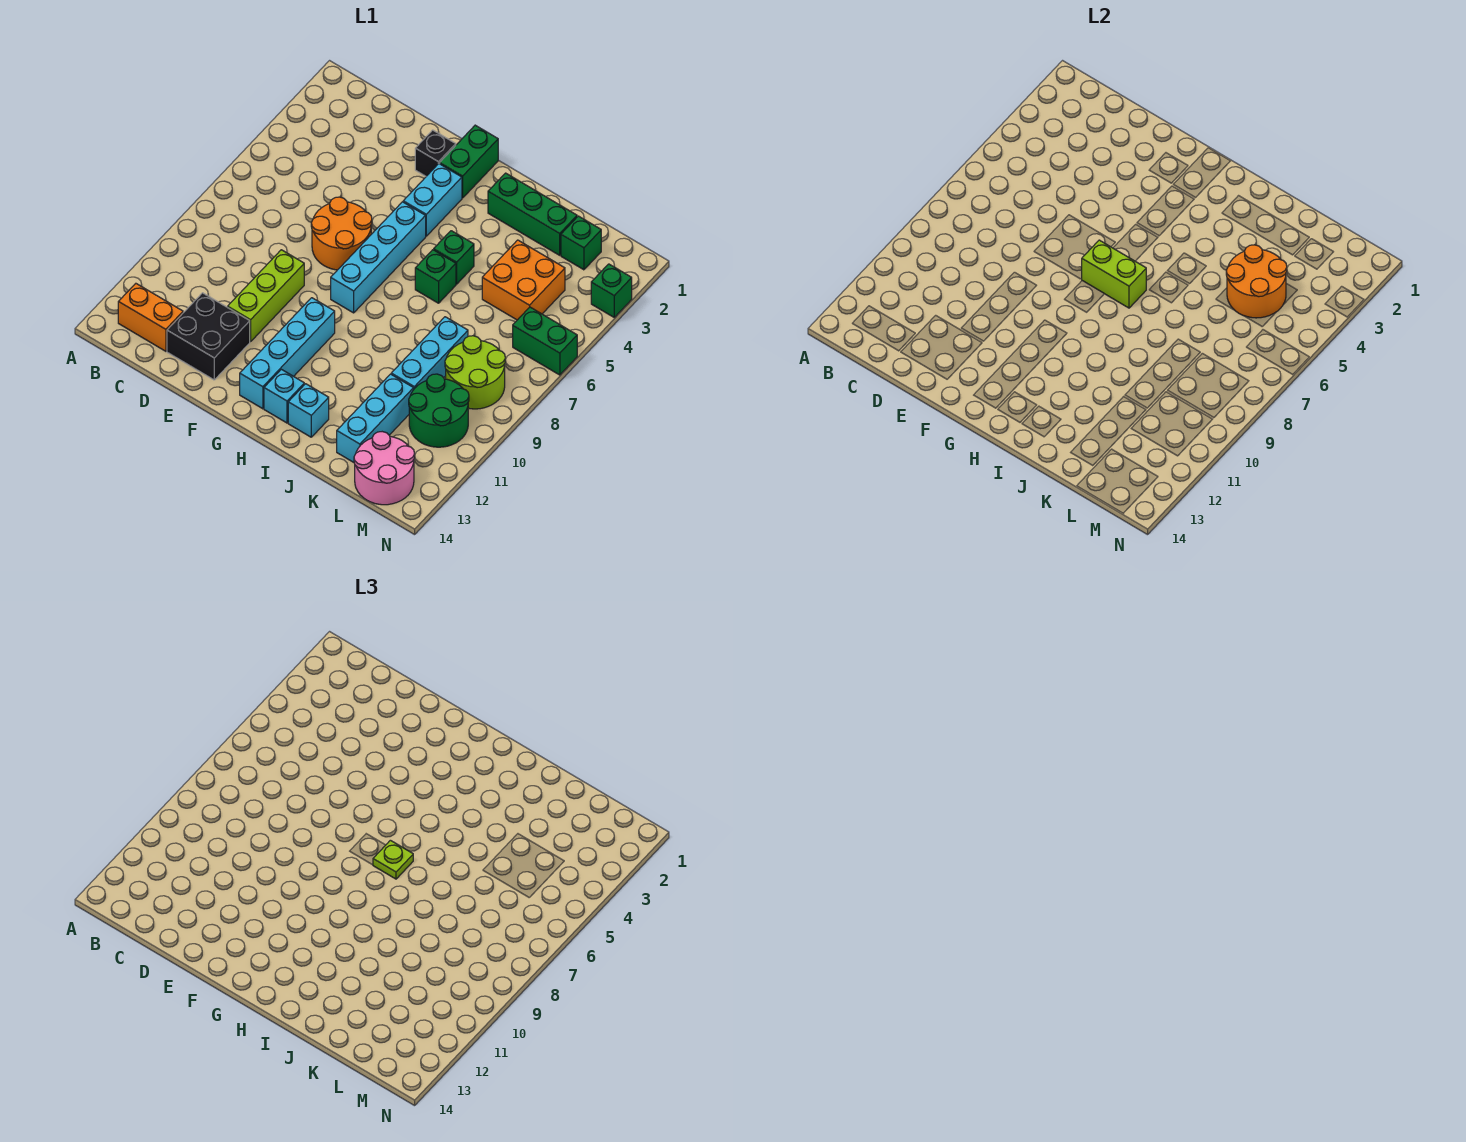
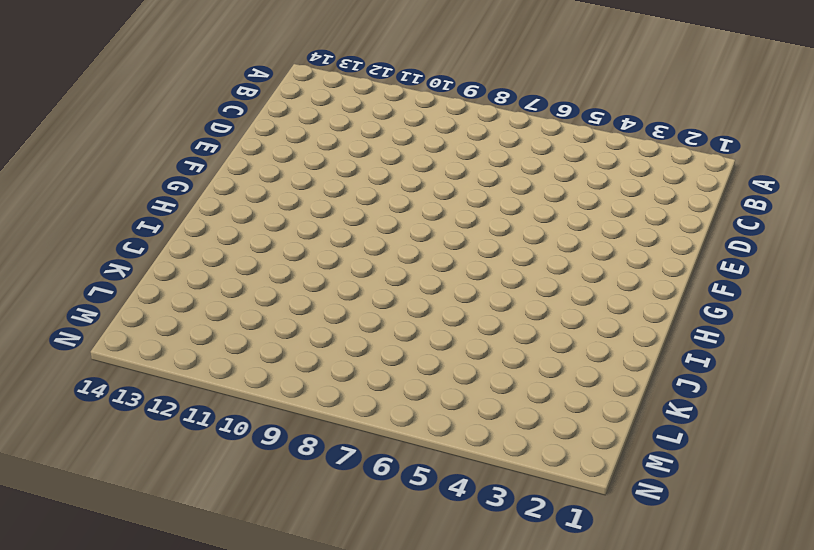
none -> orange 1x2 brick [118,284,183,351]
none -> black 2x2 brick [167,293,250,380]
none -> orange 2x2 round brick [311,197,372,270]

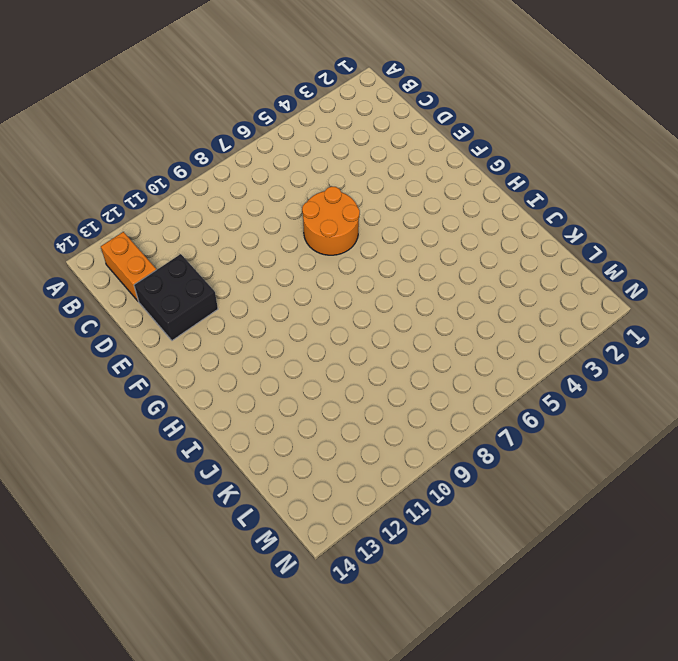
none -> lime 1x3 brick [228,250,304,342]
none -> black 1x1 brick [415,130,456,176]
none -> green 1x2 brick [440,125,498,198]

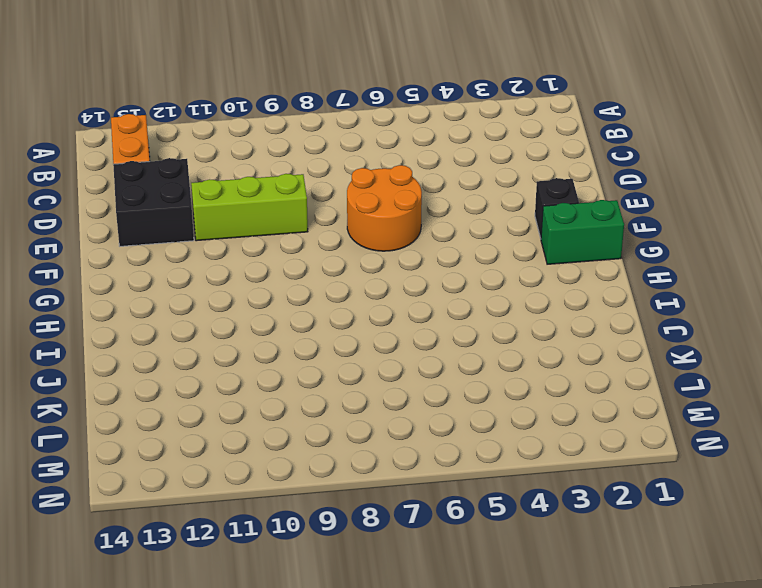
none -> cyan 1x2 brick [403,164,462,236]
none -> cyan 1x4 brick [331,202,426,313]
none -> cyan 1x4 brick [240,298,335,409]

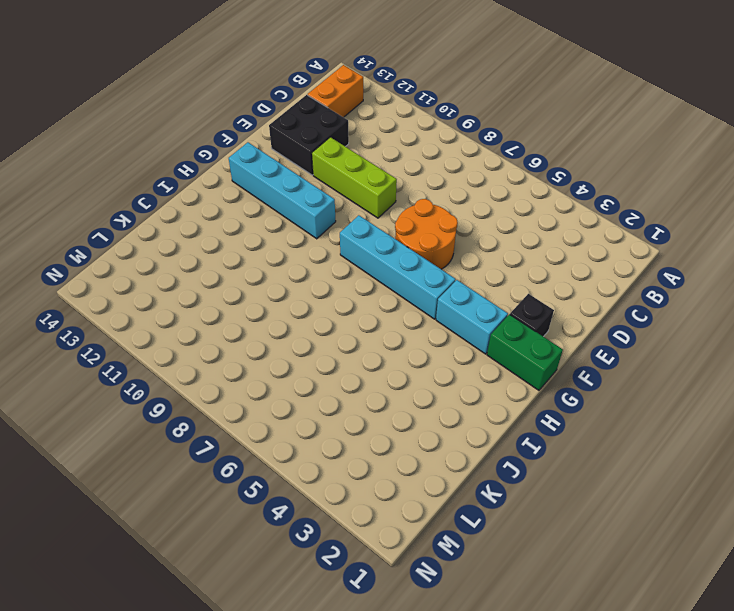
none -> cyan 1x1 brick [264,369,304,423]
none -> green 1x3 brick [488,173,577,255]
none -> green 1x1 brick [434,231,474,284]

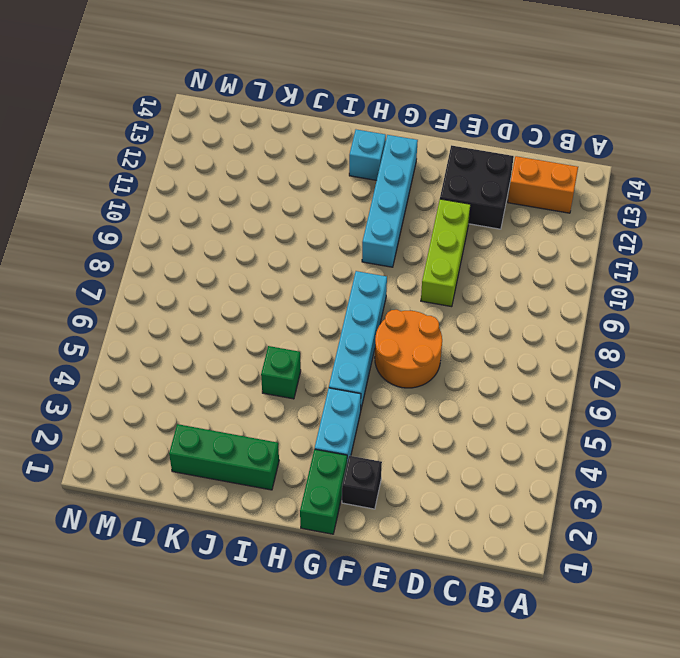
none -> green 1x1 brick [415,250,456,303]
none -> cyan 1x1 brick [288,384,329,437]
none -> orange 2x2 brick [482,240,565,320]

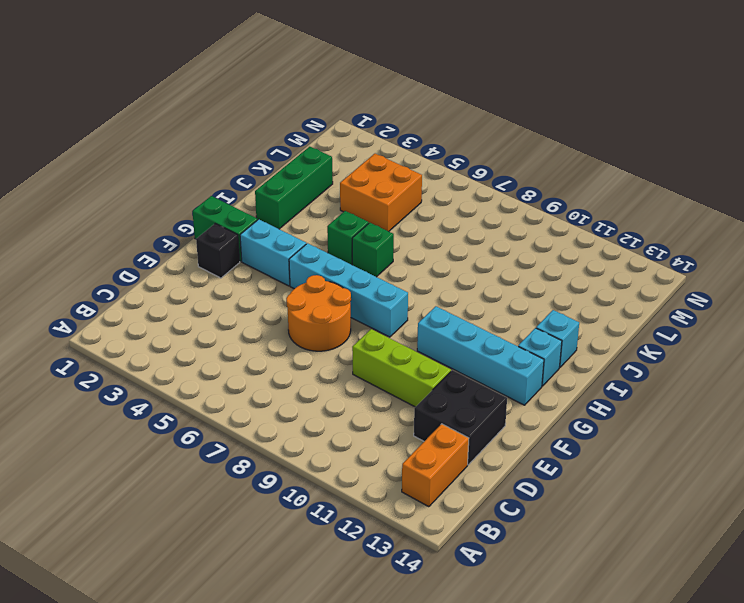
none -> cyan 1x3 brick [391,317,468,389]
none -> cyan 1x3 brick [337,374,414,462]
none -> green 1x1 brick [561,216,601,270]

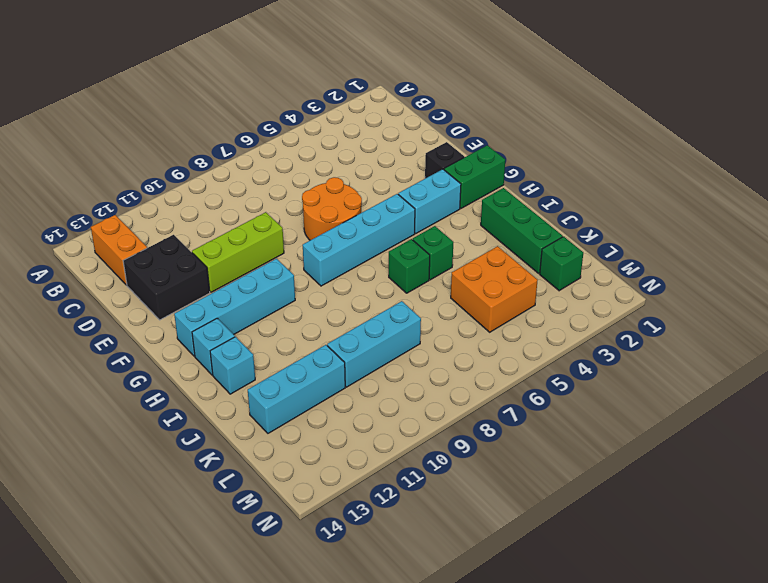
none -> lime 2x2 round brick [445,336,505,409]
none -> green 2x2 round brick [409,374,469,447]
none -> pink 2x2 round brick [354,432,415,505]

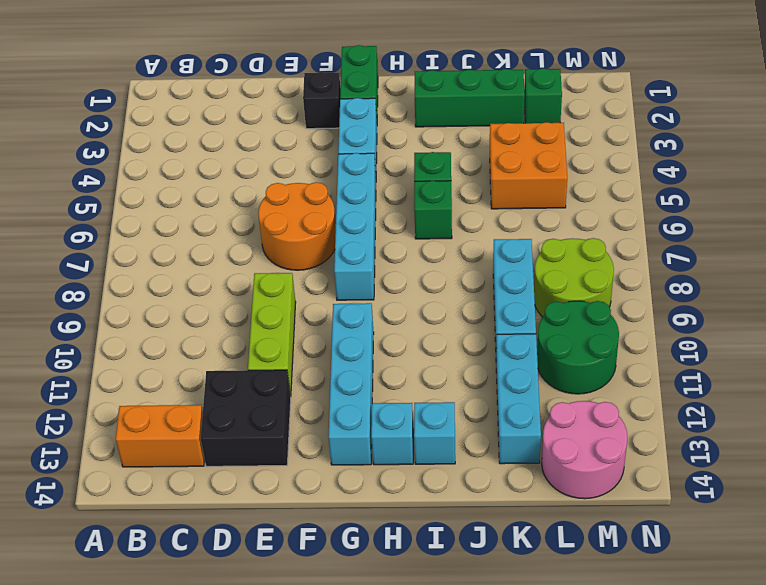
none -> green 1x2 brick [513,307,577,375]
none -> green 1x1 brick [591,264,632,317]
none -> lime 1x2 brick [1082,240,1146,308]

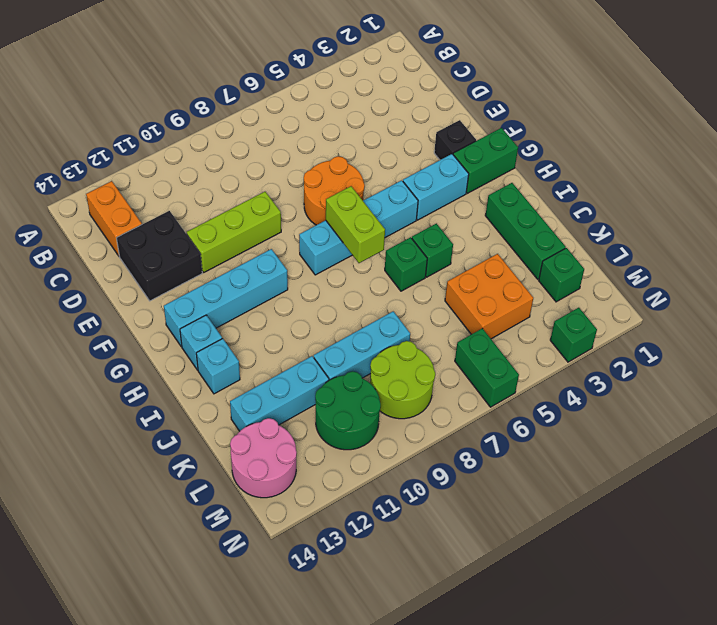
none -> orange 2x2 round brick [1226,245,1287,318]
none -> lime 1x1 plate [373,840,413,879]

